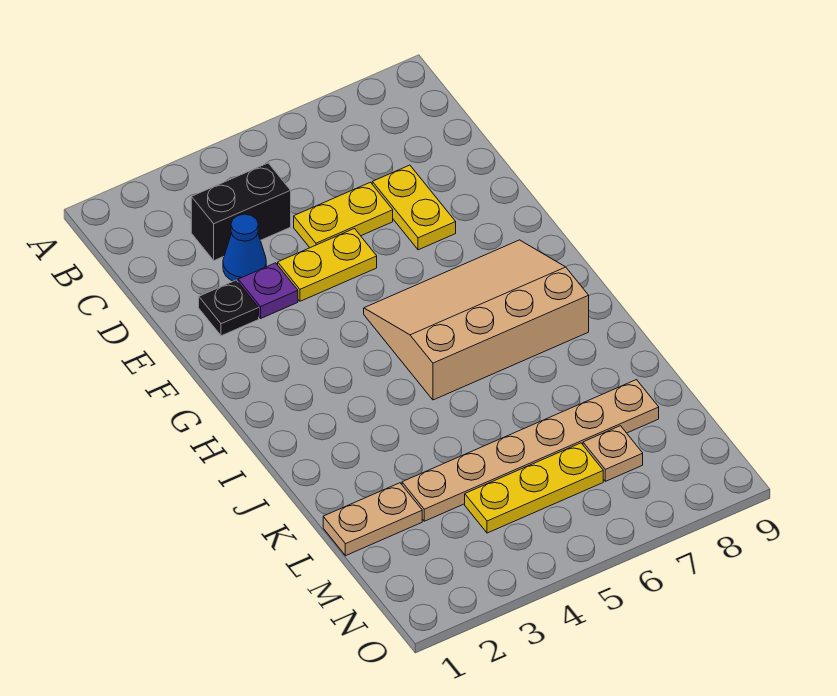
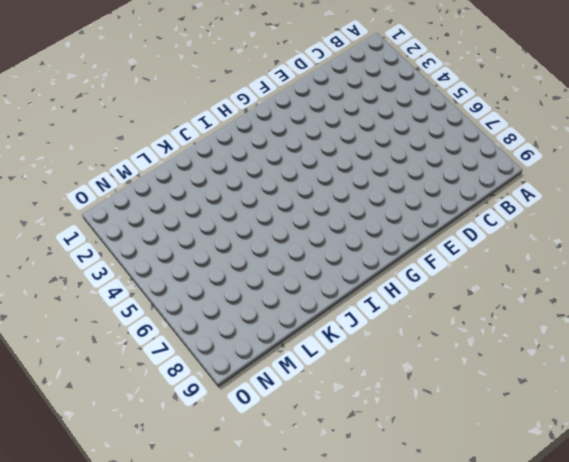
none -> black 1x2 brick [191,163,291,261]
none -> blue 1x1 cone [223,214,266,281]
none -> yellow 1x2 plate [294,182,393,248]

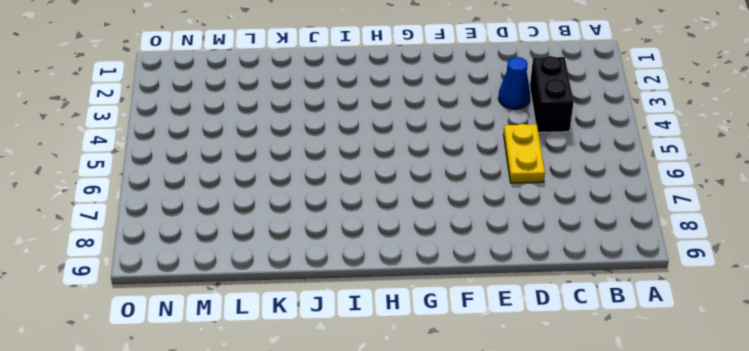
none -> yellow 1x2 plate [372,165,456,250]
none -> black 1x1 plate [199,280,259,336]
none -> purple 1x1 plate [238,263,298,318]

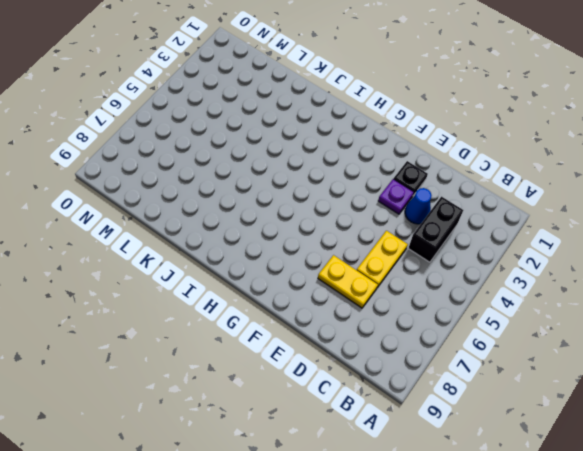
none -> yellow 1x2 plate [278,229,377,301]
none -> tan 3x4 slope [364,240,589,400]
none -> tan 1x2 plate [323,483,422,556]

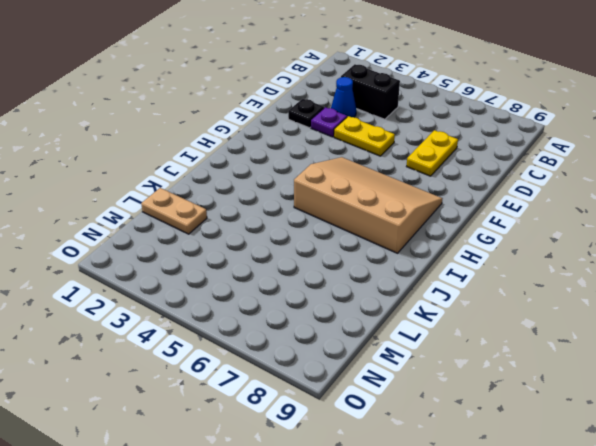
none -> yellow 1x2 plate [294,182,393,248]
none -> tan 1x6 plate [402,380,659,521]
none -> yellow 1x3 plate [465,443,603,533]

